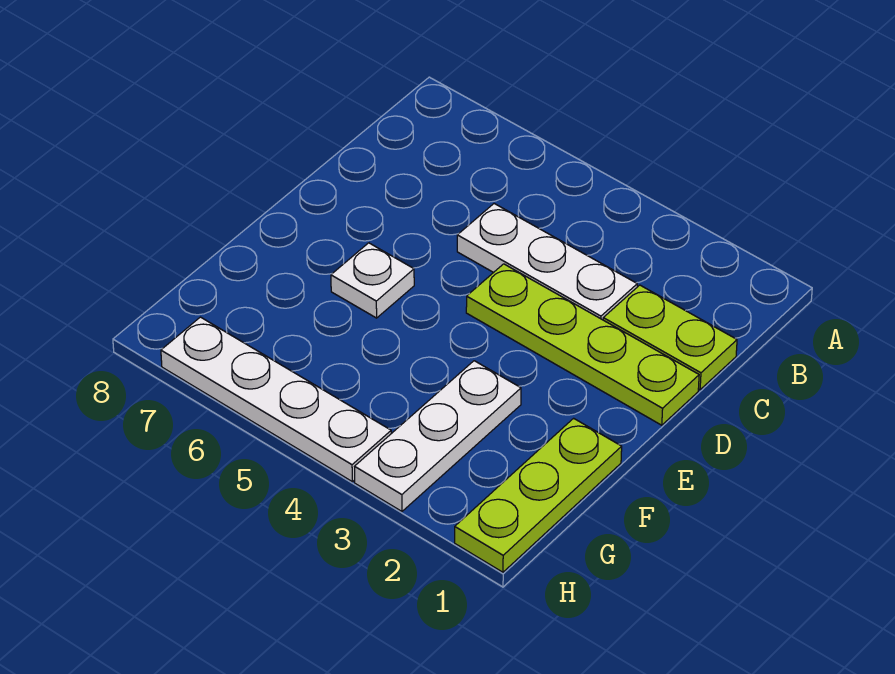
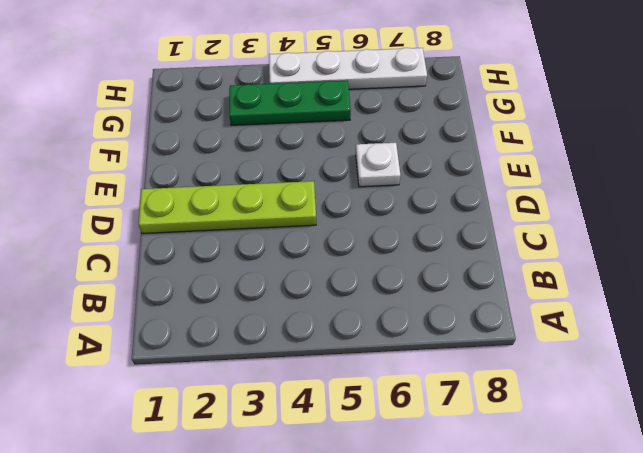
green 1x3 plate [229,81,351,125] -> white 1x3 plate [355,361,521,511]
none -> lime 1x2 plate [603,285,737,390]
none -> white 1x3 plate [457,204,637,320]

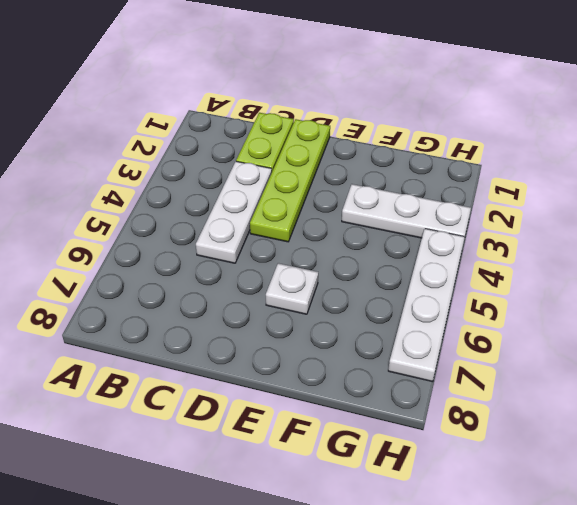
none -> lime 1x3 plate [455,418,622,572]

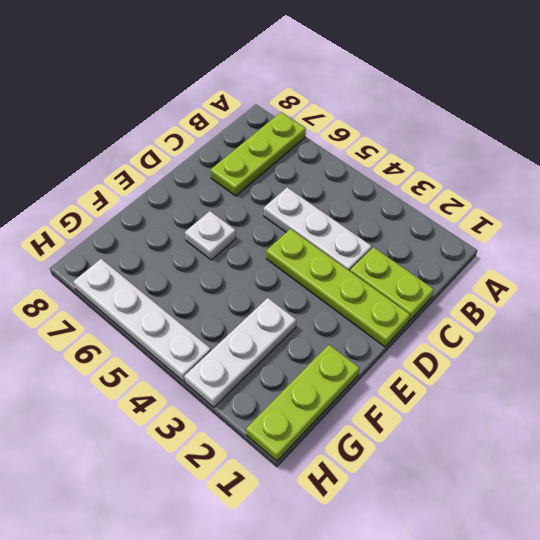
lime 1x3 plate [210,112,306,196] -> none

